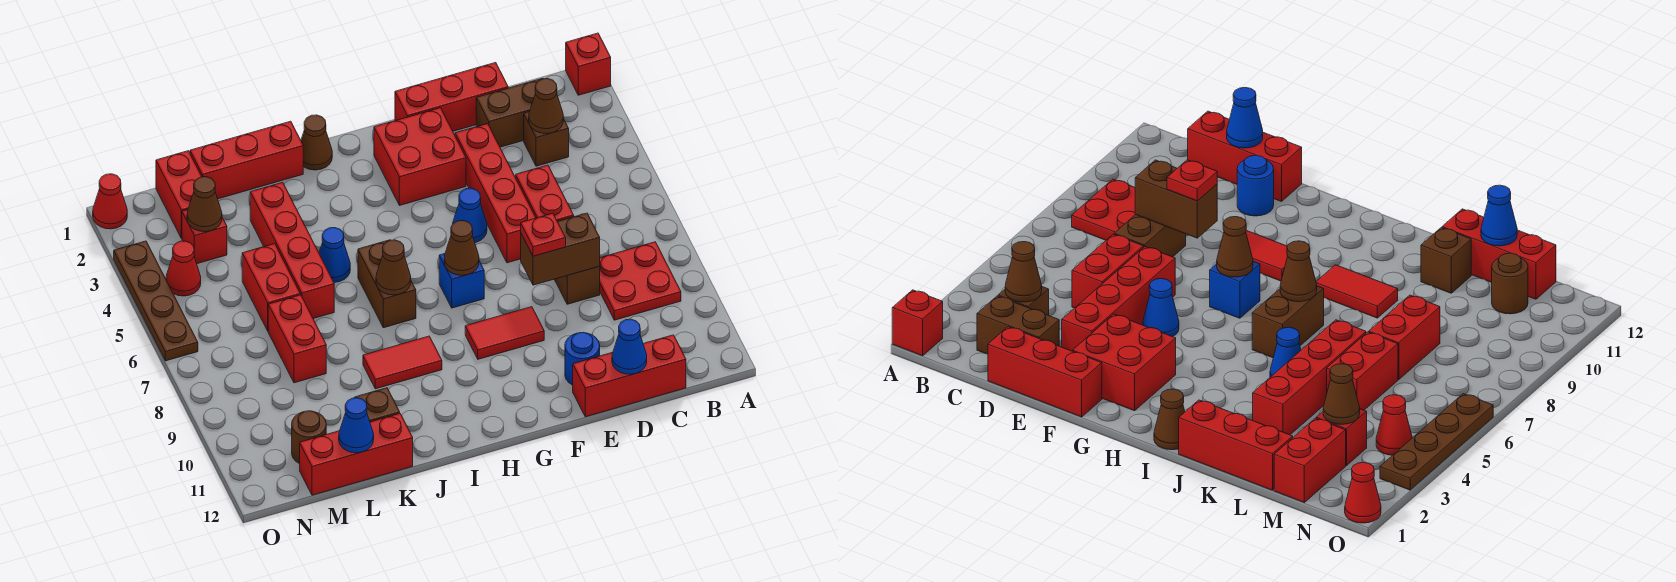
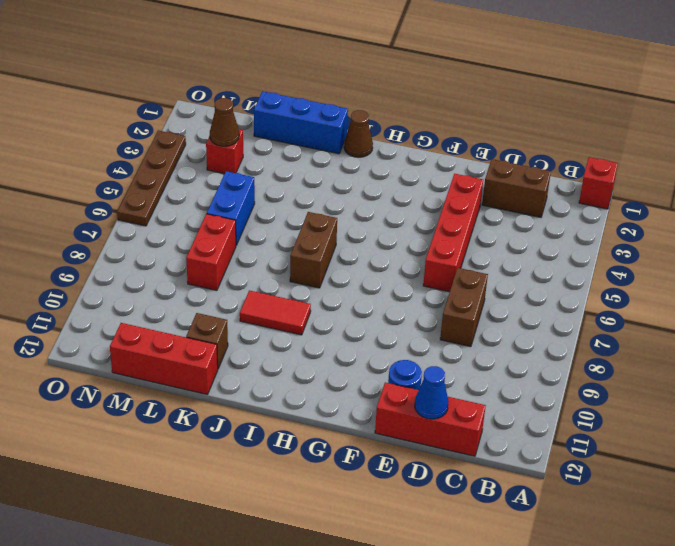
blue 1x3 brick [254,91,348,154] -> red 1x3 brick [190,121,303,199]
blue 1x2 brick [207,171,255,245] -> red 1x2 brick [242,244,300,331]
none -> red 2x2 plate [599,242,681,320]
none -> brown 1x1 brick [524,112,569,166]
none -> red 1x3 brick [395,63,508,131]
none -> red 1x2 brick [516,165,574,221]

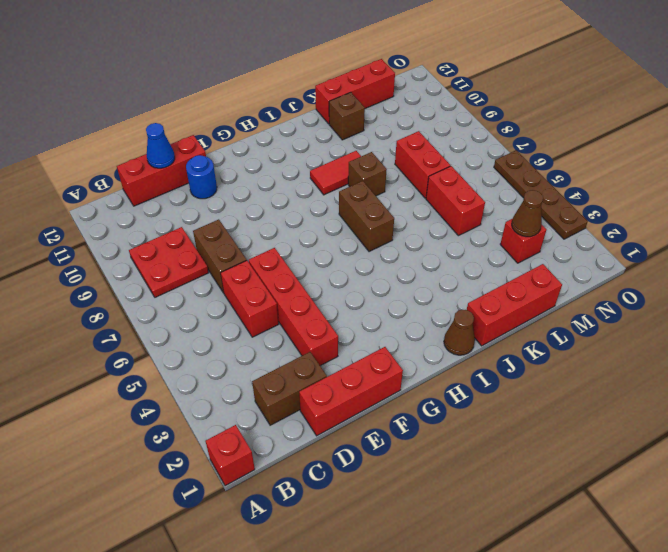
brown 1x1 brick [348,152,387,196] -> brown 1x1 brick moved to [524,112,569,166]
none -> red 2x2 brick [374,108,466,205]
none -> blue 1x1 cone [453,188,487,243]
none -> red 1x2 tile [465,307,544,359]
none -> blue 1x1 brick [439,254,484,308]

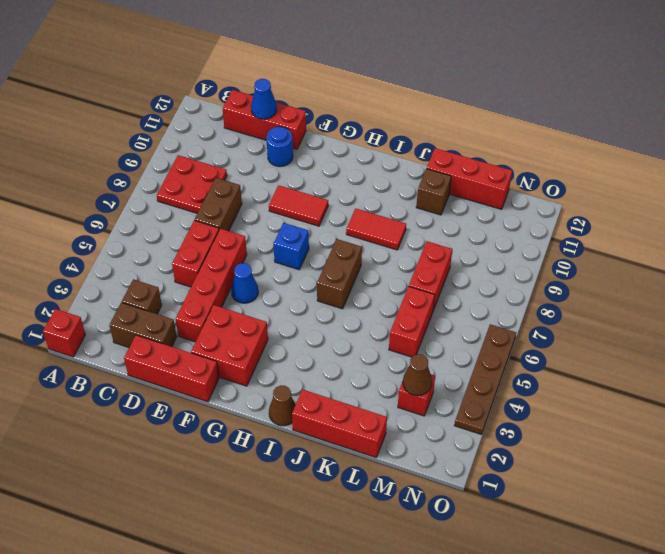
none -> blue 1x1 cone [319,228,350,282]
none -> red 1x4 brick [250,182,334,318]
none -> red 1x2 brick [156,151,202,239]
none -> brown 1x1 round brick [292,411,326,464]

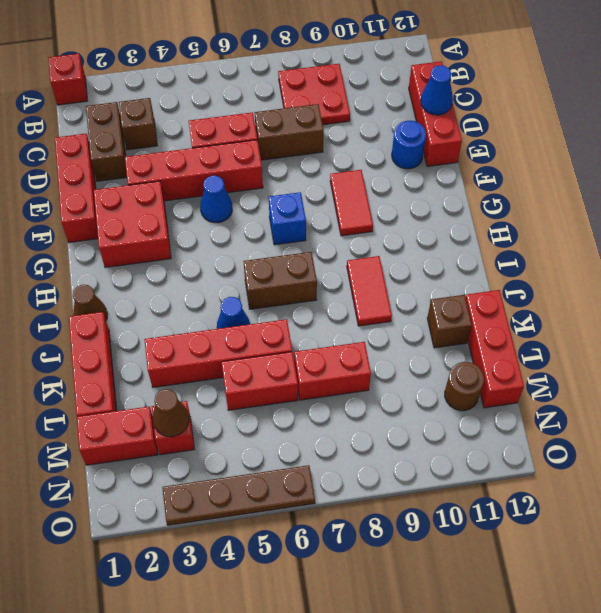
none -> red 1x1 cone [166,241,201,296]
none -> red 1x1 cone [93,174,127,229]
none -> brown 1x1 cone [529,79,563,134]
none -> brown 1x2 brick [521,213,600,285]

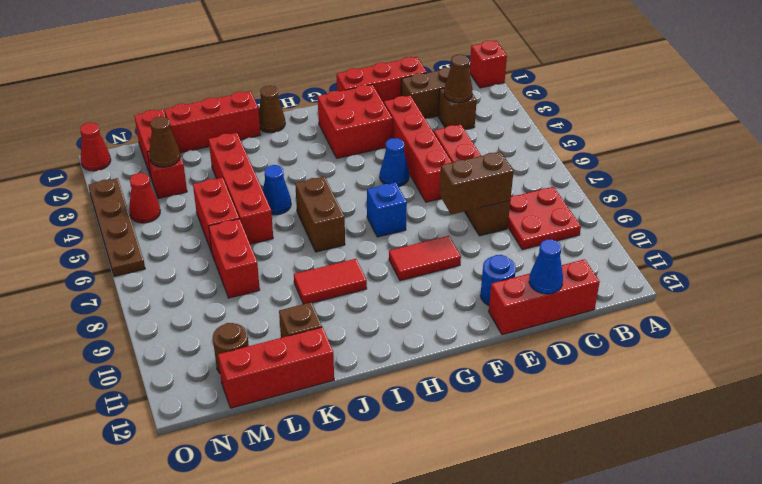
none -> brown 1x1 cone [444,220,479,275]
none -> brown 1x1 cone [376,240,411,295]
none -> blue 1x1 cone [339,398,374,453]
none -> red 1x1 plate [521,213,566,256]

